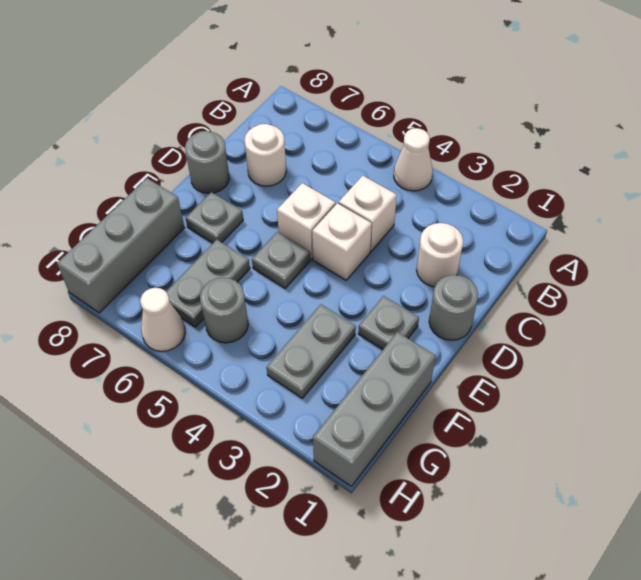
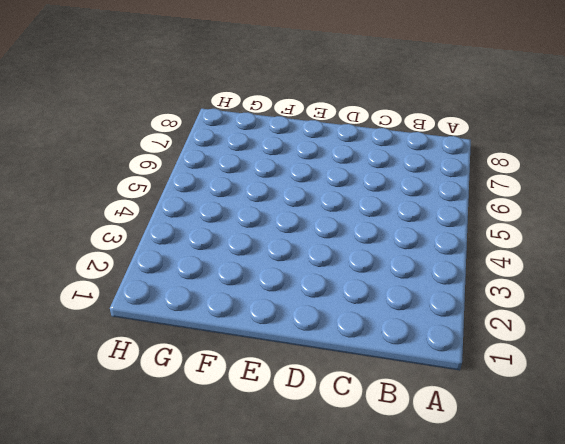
none -> white 1x1 cone [394,128,433,191]
none -> white 1x1 round brick [417,223,463,287]
none -> white 1x1 brick [339,176,397,251]

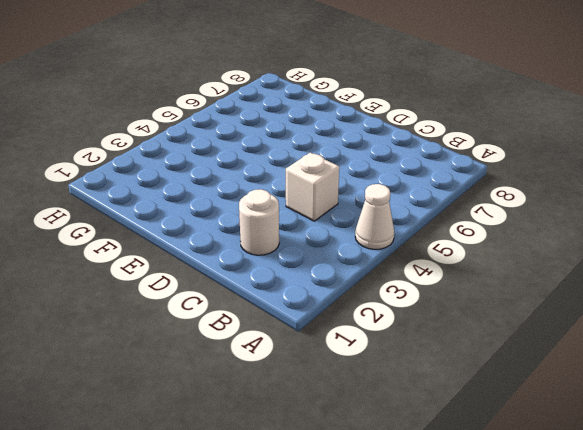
none -> white 1x1 round brick [244,124,286,186]
none -> grey 1x1 round brick [429,275,478,340]
none -> white 1x1 brick [312,203,372,280]

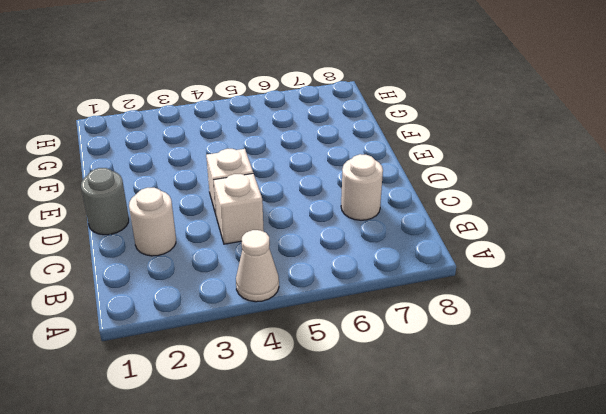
none -> white 1x1 brick [277,183,336,259]
none -> grey 1x1 round brick [185,131,229,193]
none -> grey 1x1 plate [358,296,419,349]

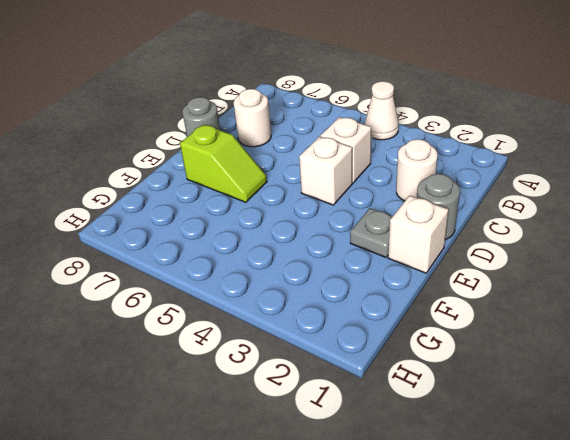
white 1x1 brick [388,196,449,273] -> white 1x1 brick moved to [277,183,336,259]
lime 1x2 slope [180,125,267,202] -> grey 1x1 plate [186,192,243,243]
none -> grey 1x1 plate [252,232,310,288]
none -> grey 1x3 brick [313,332,436,486]
none -> grey 1x2 plate [267,304,356,398]

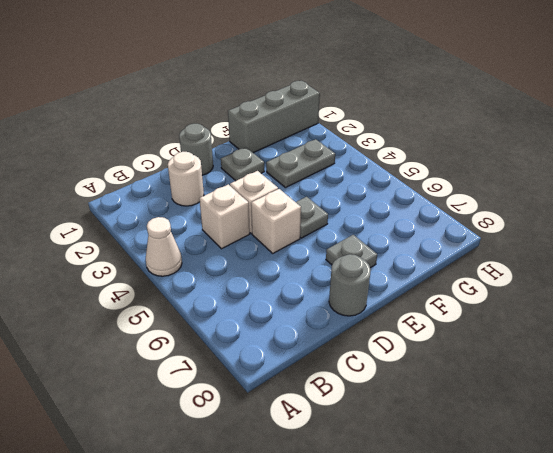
none -> white 1x1 round brick [244,124,286,186]
none -> grey 1x2 plate [166,240,250,327]
none -> grey 1x3 brick [57,178,185,313]

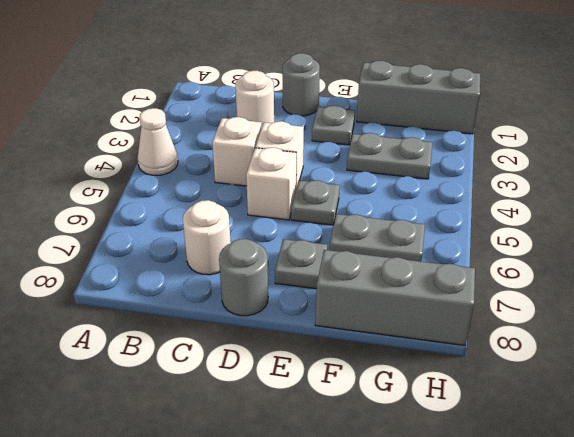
none -> grey 1x1 round brick [200,278,248,343]
none -> white 1x1 cone [140,288,185,351]

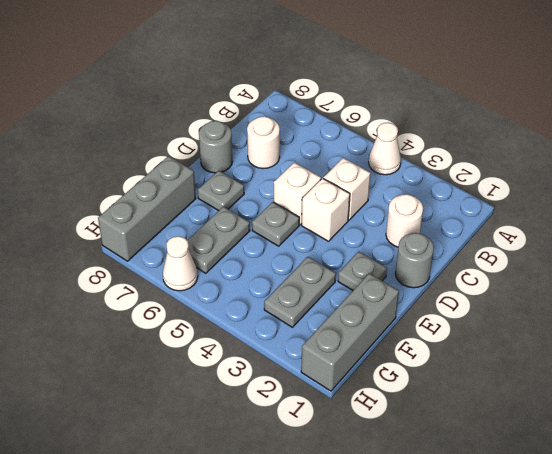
none -> grey 1x1 round brick [200,278,248,343]

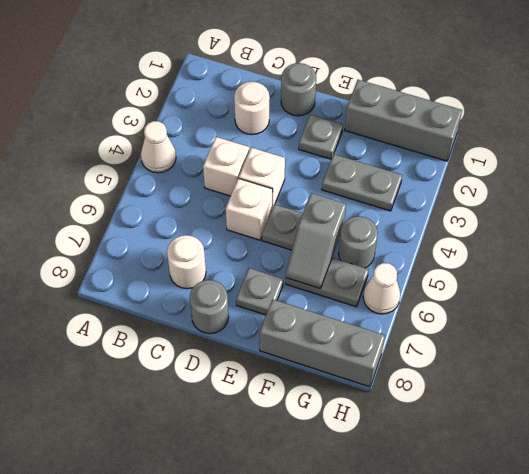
grey 1x2 slope [286,193,346,288] -> none

